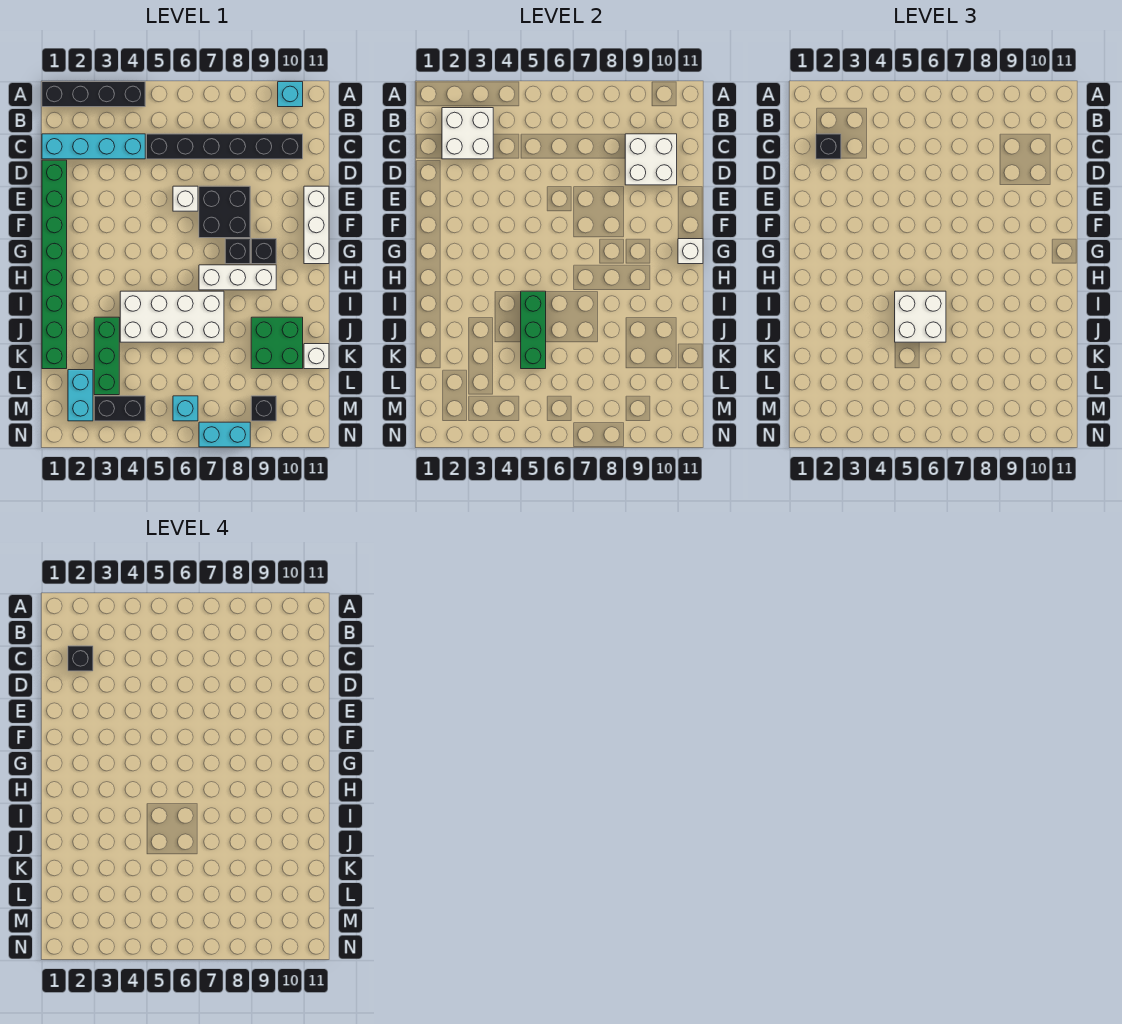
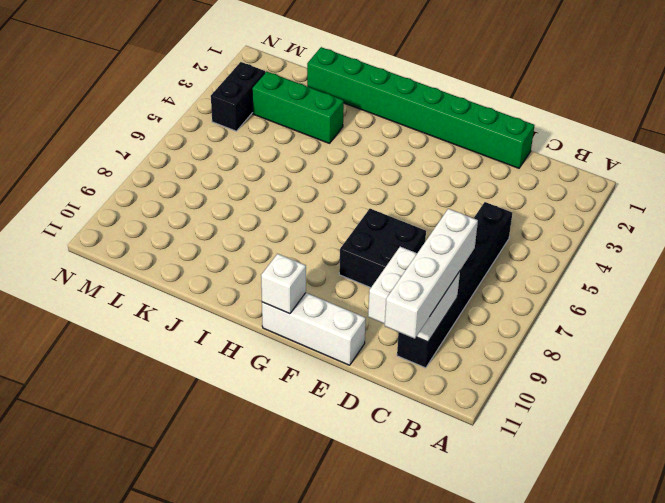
white 1x4 brick [385,209,478,339] -> none
none -> black 1x4 brick [42,82,145,107]
none -> cyan 1x1 brick [278,82,303,107]
none -> cyan 1x4 brick [42,134,145,159]

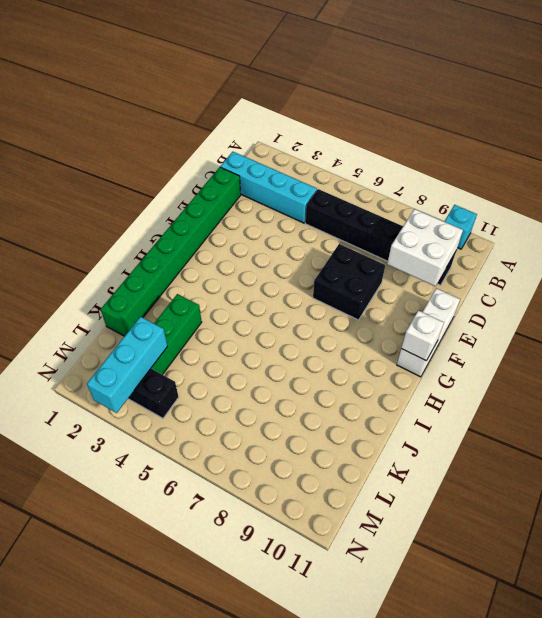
cyan 1x3 brick [87,317,168,413] -> none
none -> black 1x4 brick [42,82,145,107]
none -> white 1x1 brick [173,186,198,211]
none -> black 1x1 brick [225,239,250,264]

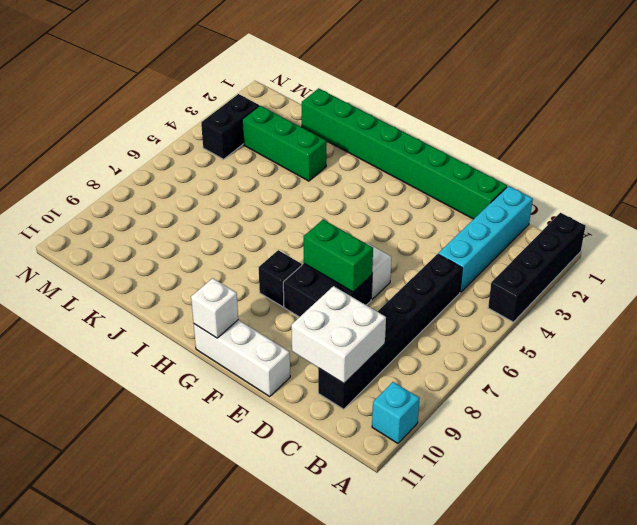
green 1x2 brick [304,220,373,292] -> none
none -> black 1x1 brick [251,239,276,264]
none -> white 1x3 brick [199,265,276,290]
none -> white 2x4 brick [120,291,224,342]

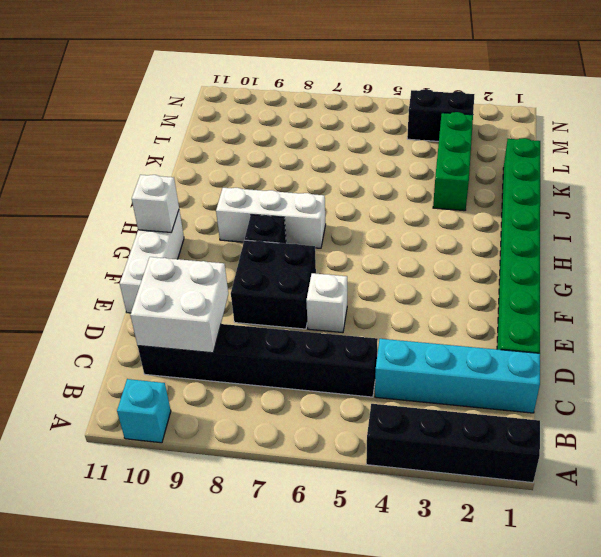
none -> black 1x1 brick [251,239,276,264]
none -> white 2x4 brick [120,291,224,342]
none -> green 2x2 brick [251,317,303,369]

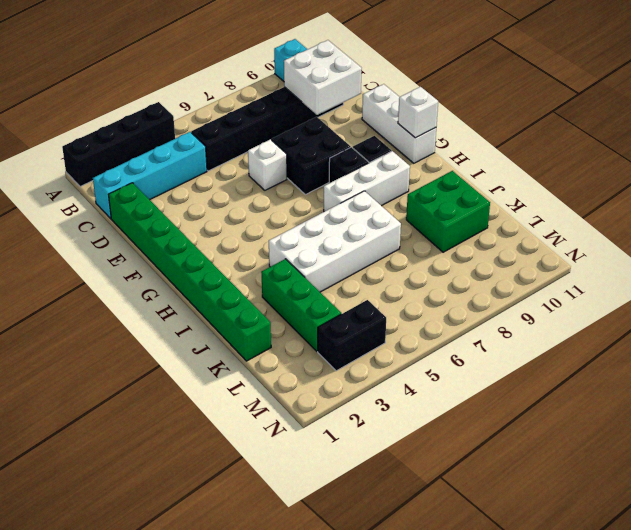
none -> white 1x1 brick [304,344,329,369]
none -> cyan 1x2 brick [68,370,93,421]
none -> cyan 1x1 brick [173,396,198,421]

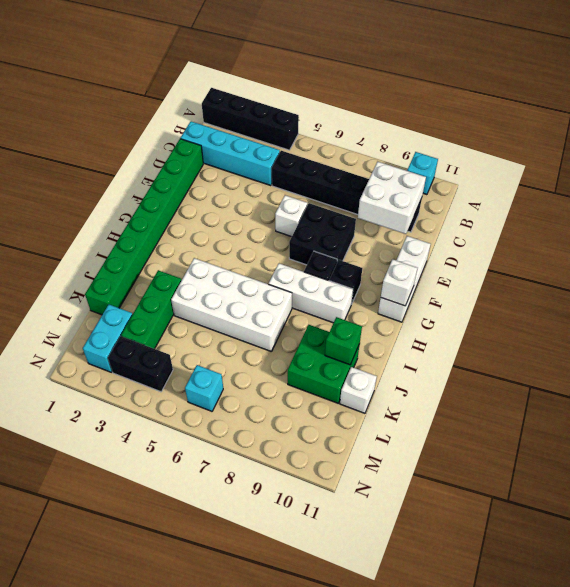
green 1x1 brick [325,317,362,365] -> none
none -> black 1x1 brick [251,396,276,421]
none -> cyan 1x2 brick [199,422,250,447]
none -> white 2x2 brick [442,108,493,159]

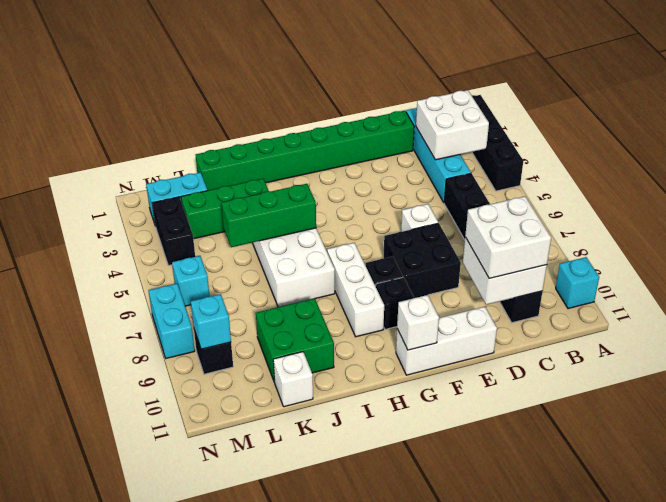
white 2x2 brick [465,196,551,278] -> white 2x2 brick moved to [895,291,946,342]
cyan 1x1 brick [191,294,231,349] -> none
none -> black 1x1 brick [816,134,841,159]
none -> black 1x1 brick [68,646,93,671]

